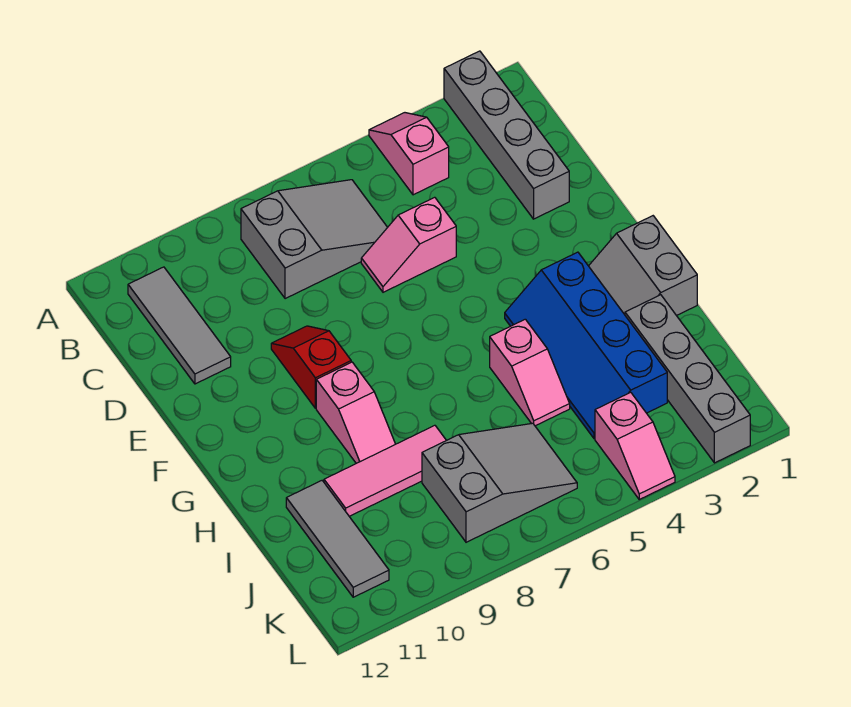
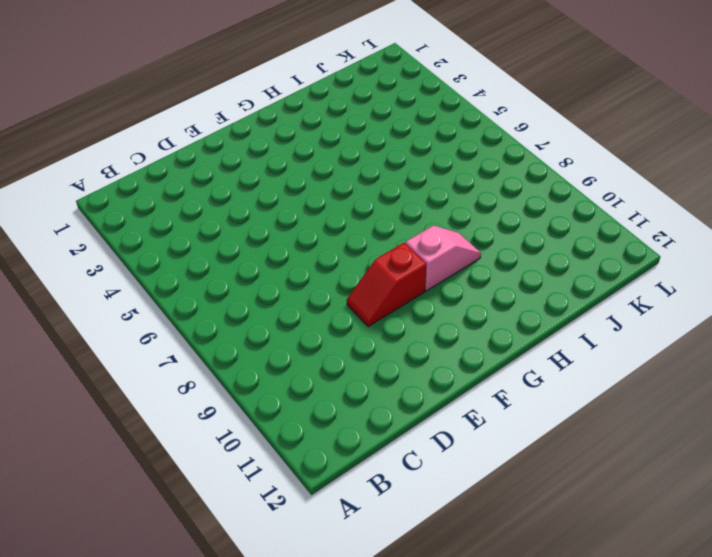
none -> grey 1x4 brick [444,51,569,219]
none -> pink 1x2 slope [369,113,449,195]
none -> grey 2x3 slope [241,180,388,299]

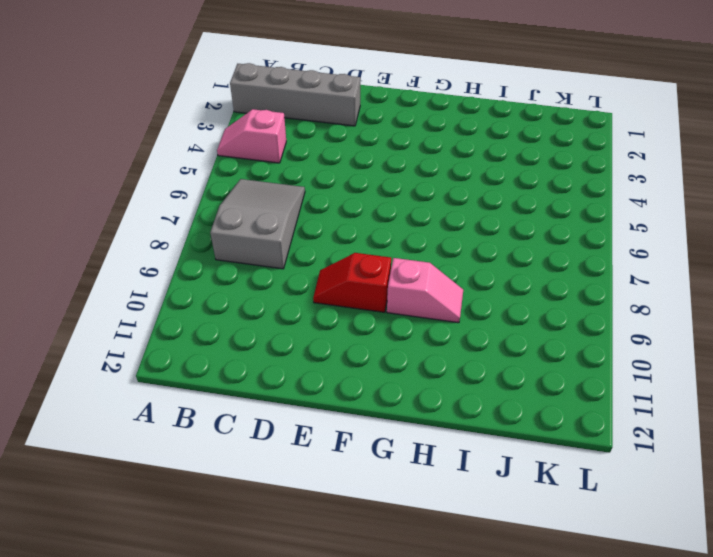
none -> grey 1x3 tile [128,267,231,384]
none -> pink 1x2 slope [361,197,456,292]
none -> grey 2x2 slope [589,216,697,316]

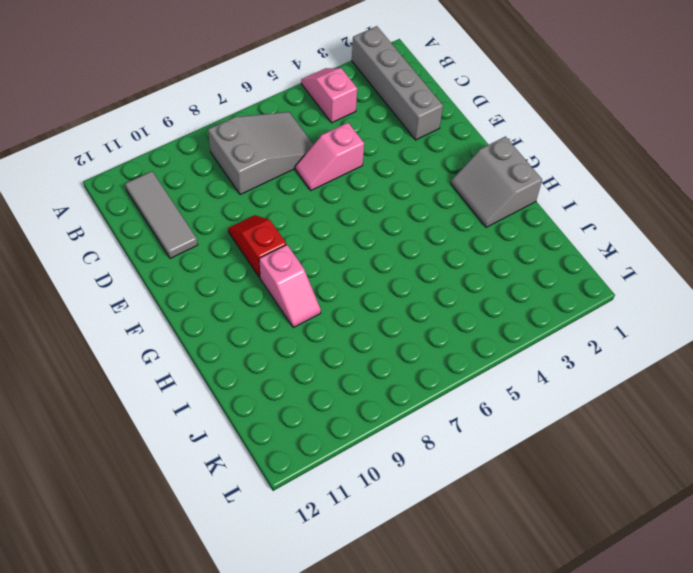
none -> blue 2x4 slope [505,252,667,439]
none -> pink 1x2 slope [490,319,570,426]
none -> grey 1x4 brick [625,295,750,463]

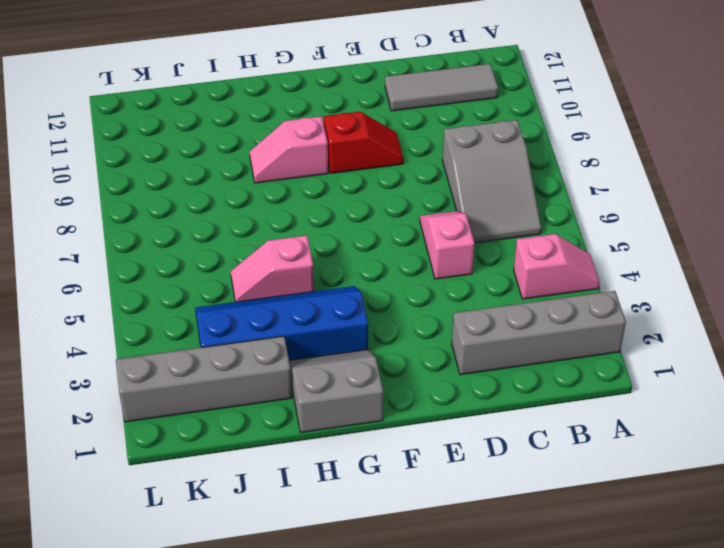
none -> pink 1x3 tile [324,425,446,516]
none -> grey 1x3 tile [286,481,389,597]
none -> grey 2x3 slope [422,423,577,542]

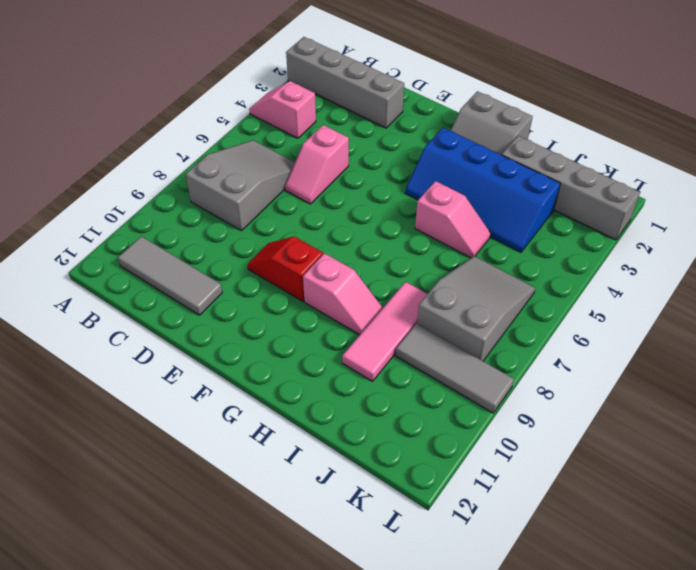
grey 1x3 tile [396,324,514,413] -> grey 1x3 tile moved to [286,481,389,597]
none -> pink 1x2 slope [595,392,675,499]

